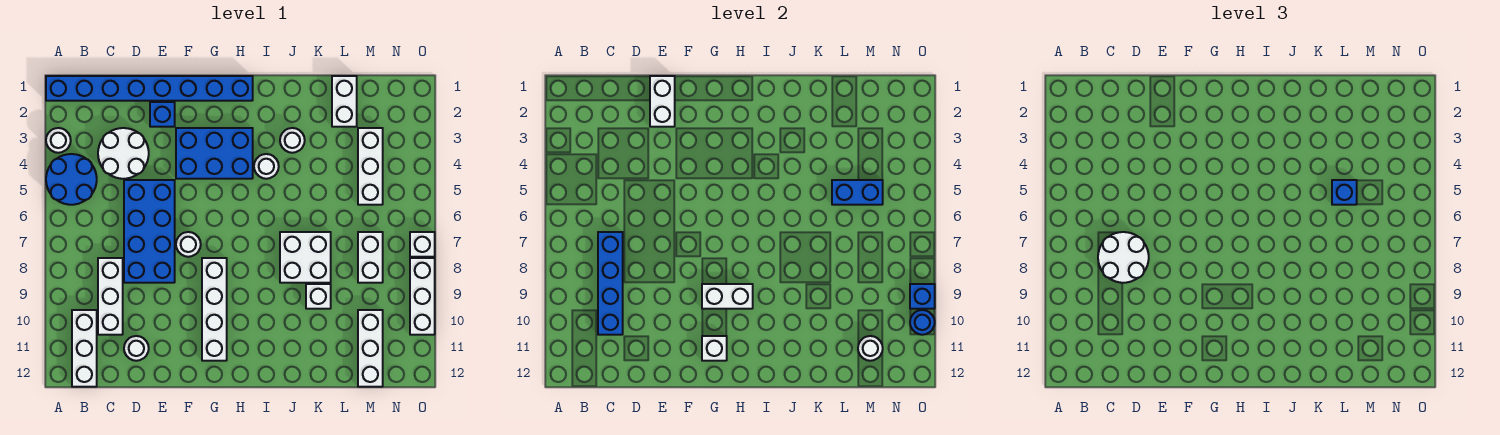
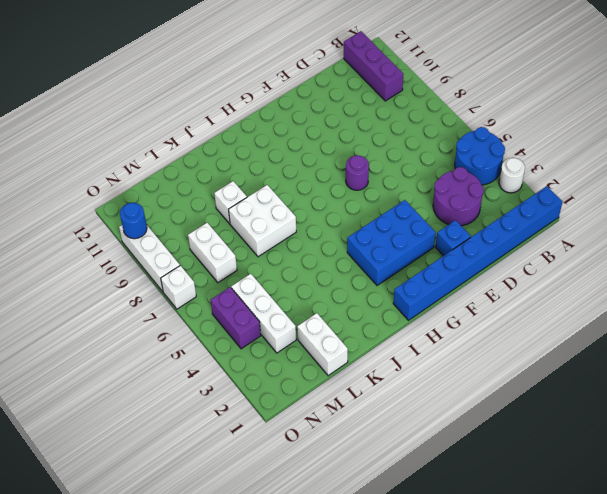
purple 1x3 brick [344,31,403,101] -> white 1x3 brick [72,310,97,387]
purple 2x2 round brick [433,167,484,226] -> white 2x2 round brick [98,128,149,179]
purple 1x1 round brick [346,155,369,190] -> white 1x1 round brick [176,232,201,257]
purple 1x2 brick [211,287,261,349] -> none
none -> white 1x3 brick [98,258,123,335]
none -> blue 2x4 brick [124,180,175,283]
none -> white 1x1 round brick [124,336,149,361]
none -> white 1x4 brick [202,258,227,361]

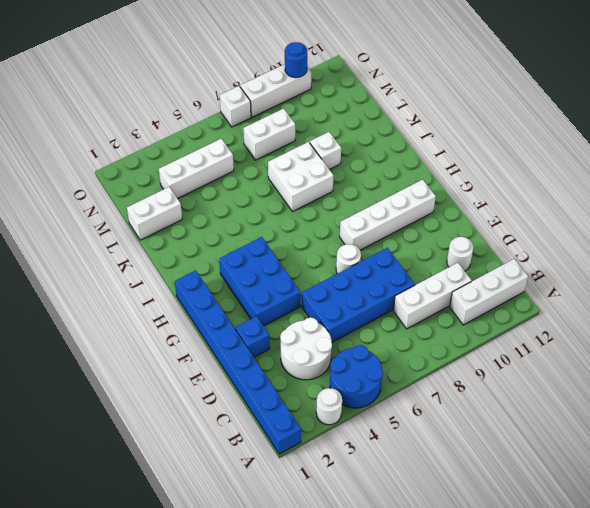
none -> white 1x1 round brick [254,154,279,179]
none -> white 1x1 round brick [280,128,305,153]
none -> white 1x3 brick [358,310,383,387]
none -> blue 1x4 brick [598,232,623,335]

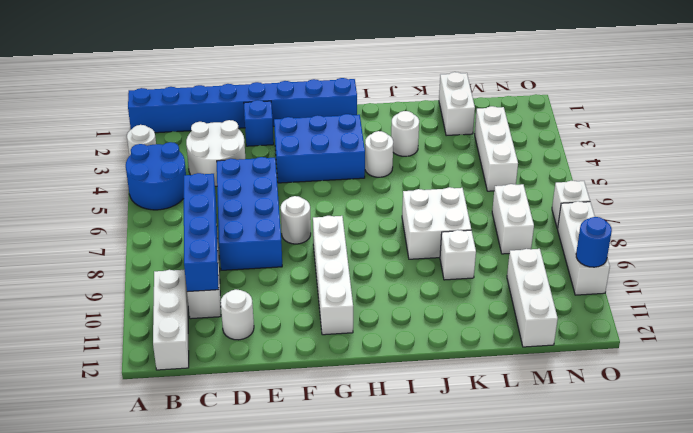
none -> white 1x2 brick [650,76,675,127]
none -> white 1x2 brick [702,284,753,309]
none -> white 1x1 brick [702,336,727,361]
none -> blue 1x2 brick [832,180,883,205]

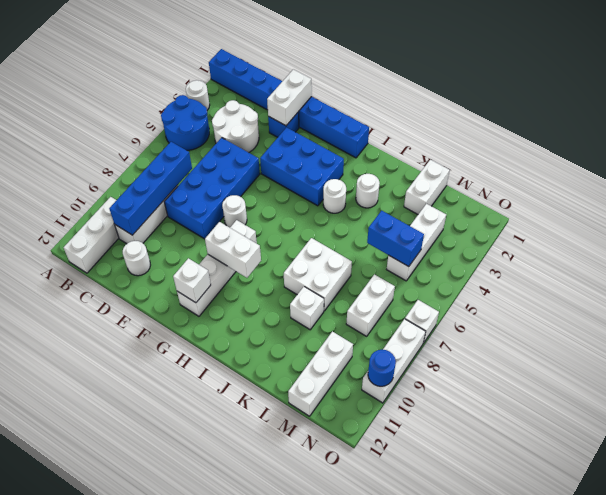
none -> white 1x1 round brick [858,336,883,361]
none -> blue 1x1 brick [910,284,935,309]
none -> white 2x2 round brick [1098,232,1149,283]
none -> blue 1x1 brick [1332,180,1357,205]

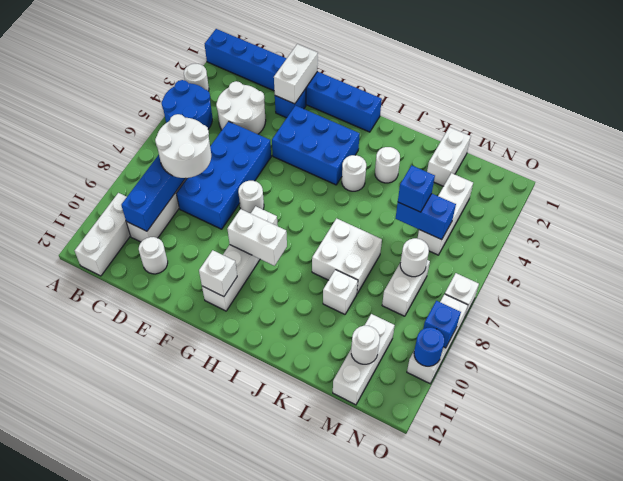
white 1x1 round brick [400,238,429,277] -> none

